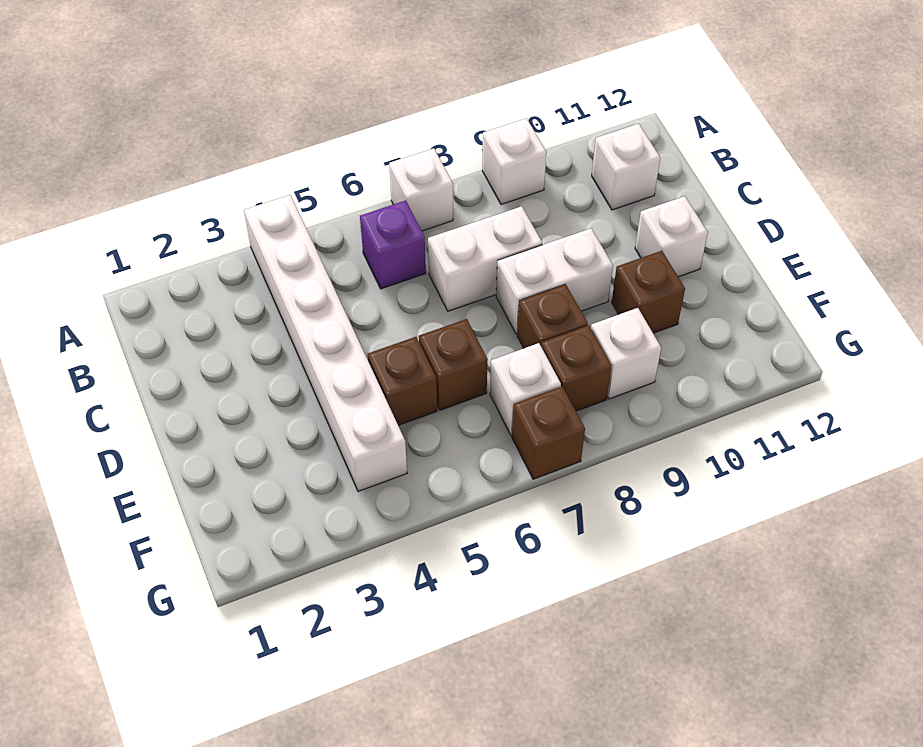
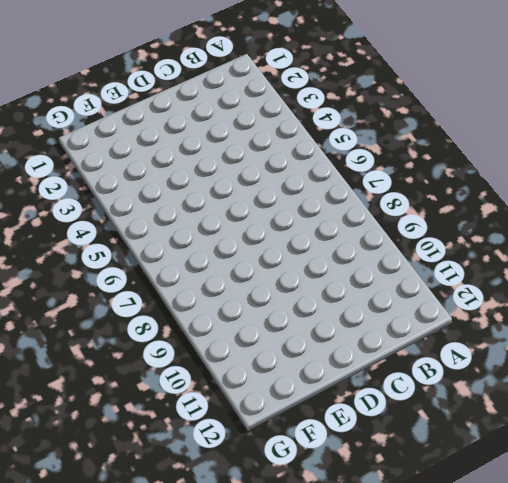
none -> white 1x6 brick [244,195,407,491]
none -> white 1x1 brick [389,148,453,231]
none -> white 1x1 brick [482,118,547,204]

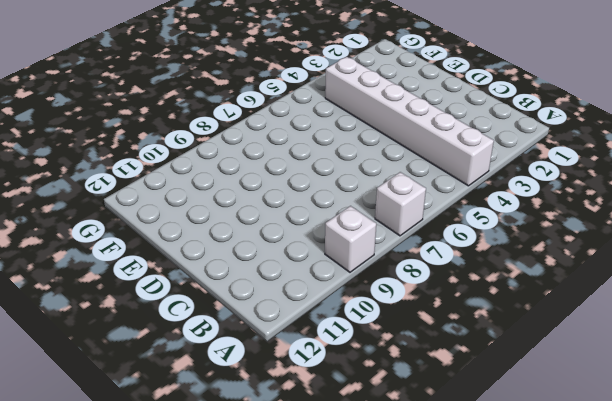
none -> purple 1x1 brick [360,201,426,289]
none -> white 1x1 brick [592,124,660,210]
none -> white 1x2 brick [428,206,542,311]

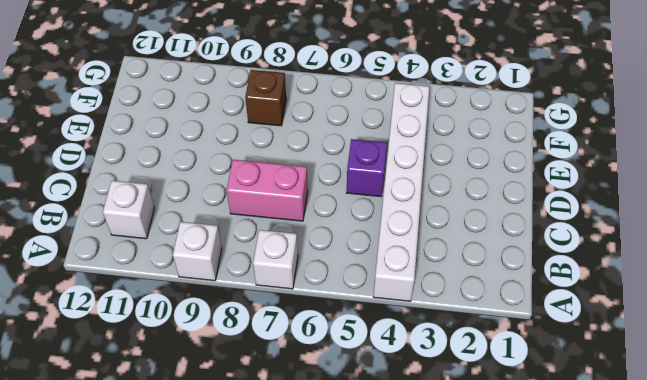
pink 1x2 brick [227,160,308,221] -> white 1x2 brick [428,206,542,311]
purple 1x1 brick [347,139,387,197] -> purple 1x1 brick moved to [360,201,426,289]
none -> white 1x2 brick [496,228,613,334]
none -> white 1x1 brick [635,196,708,277]
none -> brown 1x1 brick [368,337,437,425]

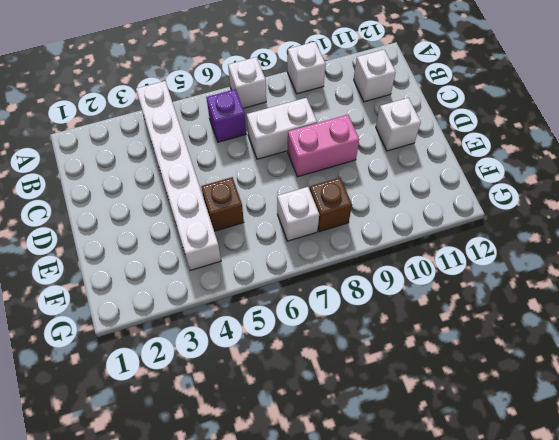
pink 1x2 brick [288,115,359,177] -> white 1x2 brick [496,228,613,334]
none -> brown 1x1 brick [419,319,488,410]
none -> brown 1x1 brick [517,284,588,348]
none -> brown 1x1 brick [612,251,685,333]

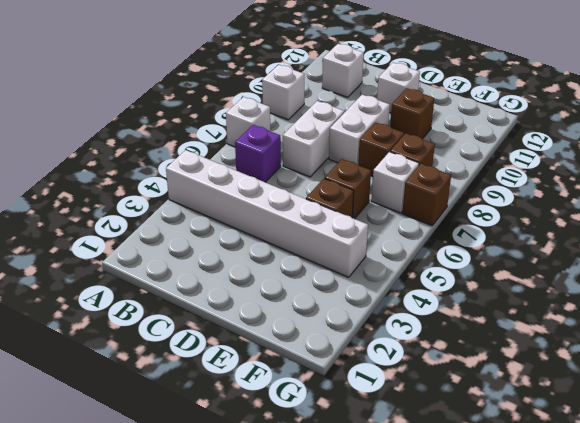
none -> white 1x1 brick [591,308,661,399]

